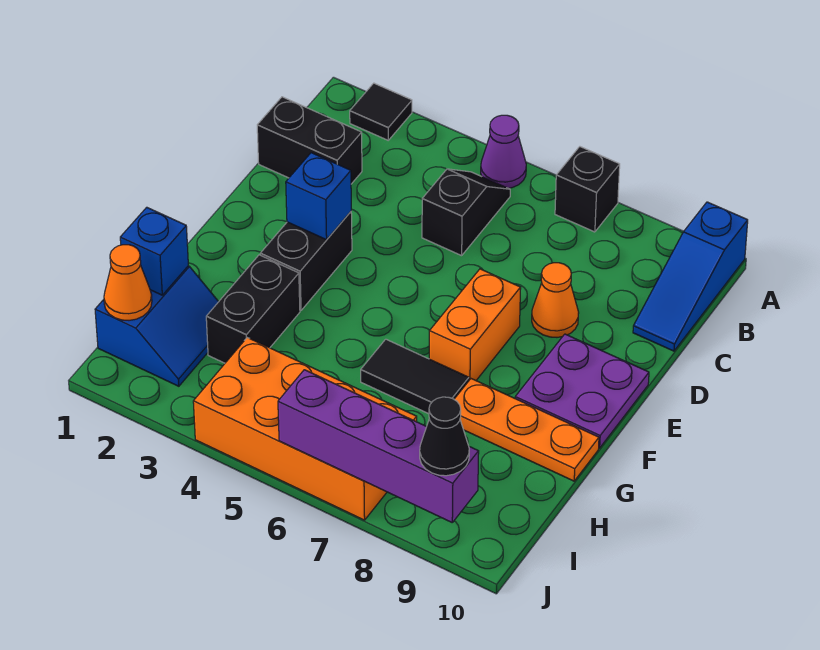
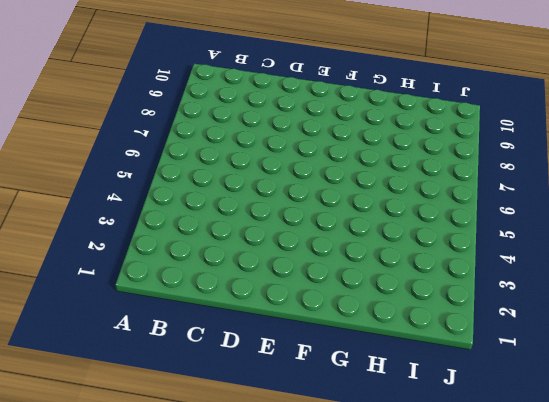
none -> black 1x1 tile [350,83,412,140]
none -> purple 1x1 cone [481,115,526,188]
none -> black 1x1 brick [555,147,620,232]

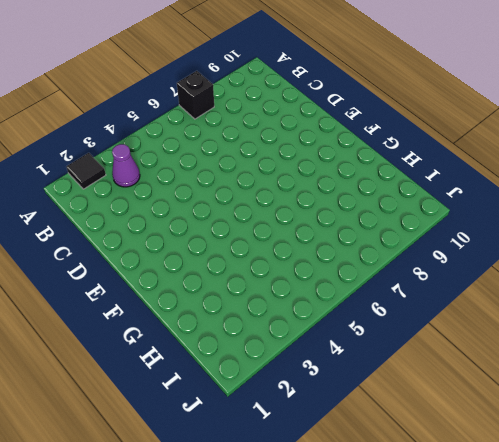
purple 1x1 cone [112,144,140,187] -> purple 1x1 cone moved to [481,115,526,188]
none -> blue 1x3 slope [633,202,748,351]
none -> black 1x2 slope [422,169,510,256]
none -> black 1x2 brick [257,97,362,184]

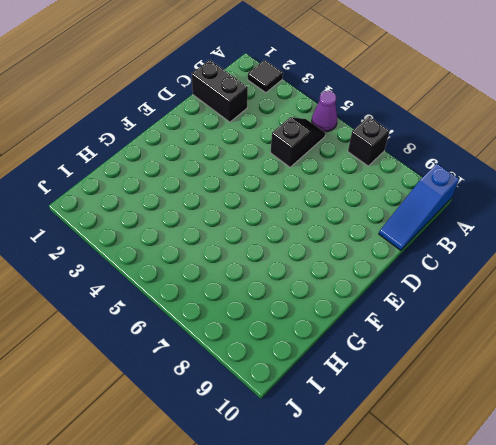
none -> orange 1x1 cone [532,263,579,337]
none -> black 1x2 brick [260,212,352,310]
none -> orange 1x2 brick [429,269,521,380]

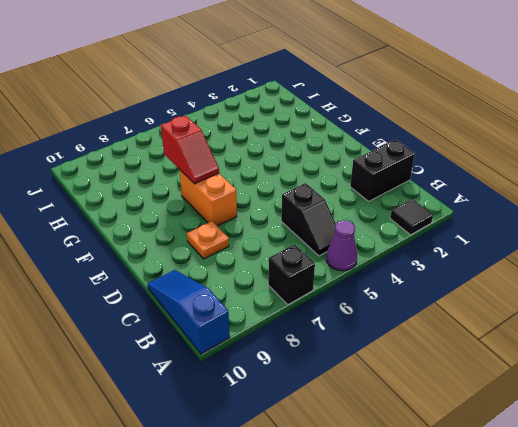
orange 1x1 plate [187,221,229,259] -> orange 1x1 cone [532,263,579,337]
red 1x2 slope [161,116,219,184] -> none
none -> black 1x2 brick [260,212,352,310]
none -> purple 2x2 plate [515,334,649,448]
none -> black 1x2 brick [206,255,300,363]

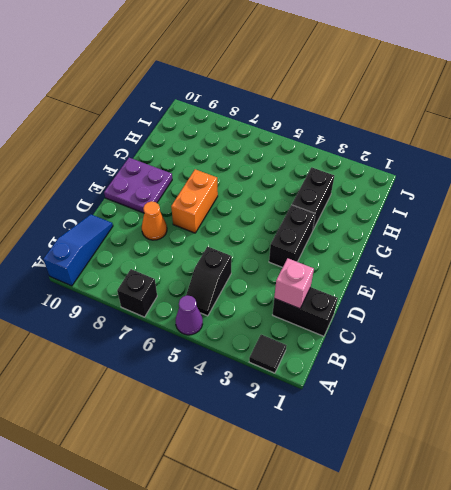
pink 1x1 brick [274,258,314,309] -> none
none -> black 1x2 tile [361,339,469,414]
none -> orange 1x3 plate [454,379,599,481]
none -> blue 2x2 slope [95,266,219,386]

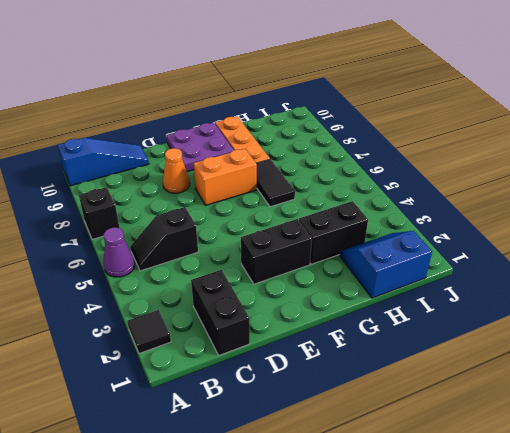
none -> orange 2x4 brick [193,338,417,520]
none -> blue 1x1 brick [286,153,351,240]
none -> blue 1x1 brick [120,207,188,295]

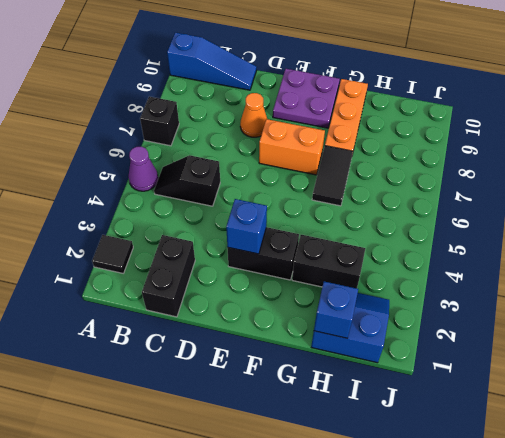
none -> orange 2x4 brick [193,338,417,520]
none -> orange 1x1 cone [104,245,152,320]
none -> purple 1x4 brick [278,370,479,522]

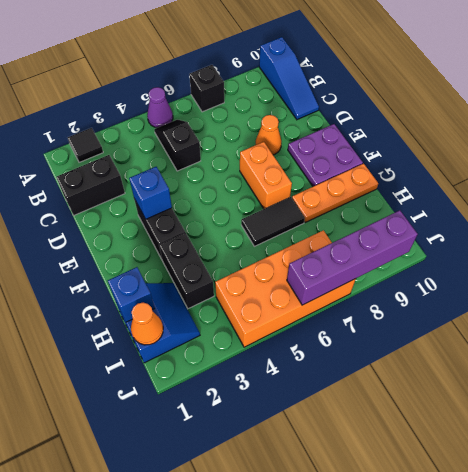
none -> black 1x1 cone [420,397,469,476]

